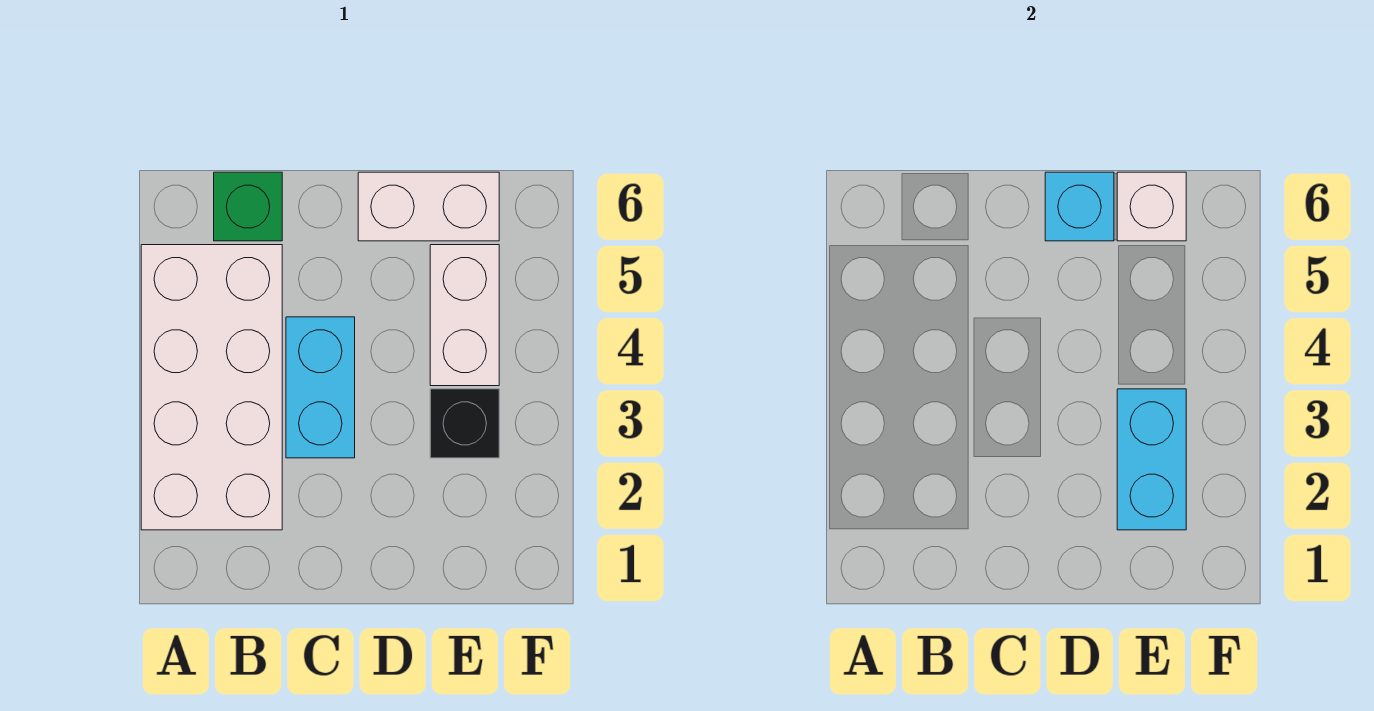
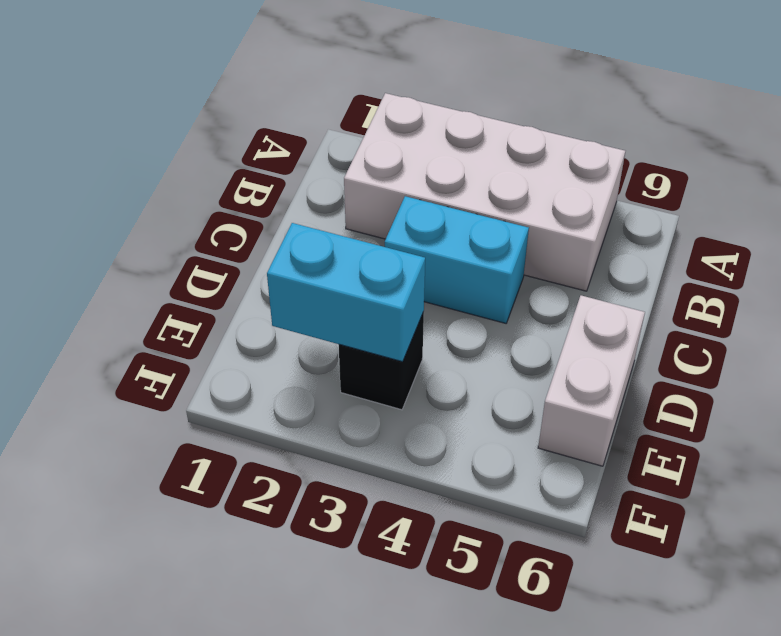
none -> green 1x1 brick [214,172,282,241]
none -> white 1x2 brick [430,245,499,386]

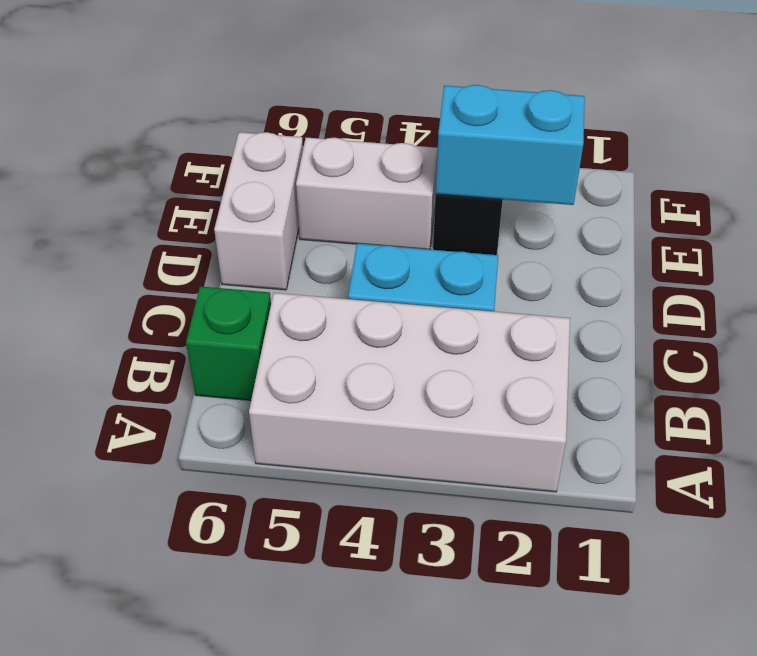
none -> cyan 1x1 brick [1045,172,1114,241]
none -> white 1x1 brick [1117,172,1186,241]

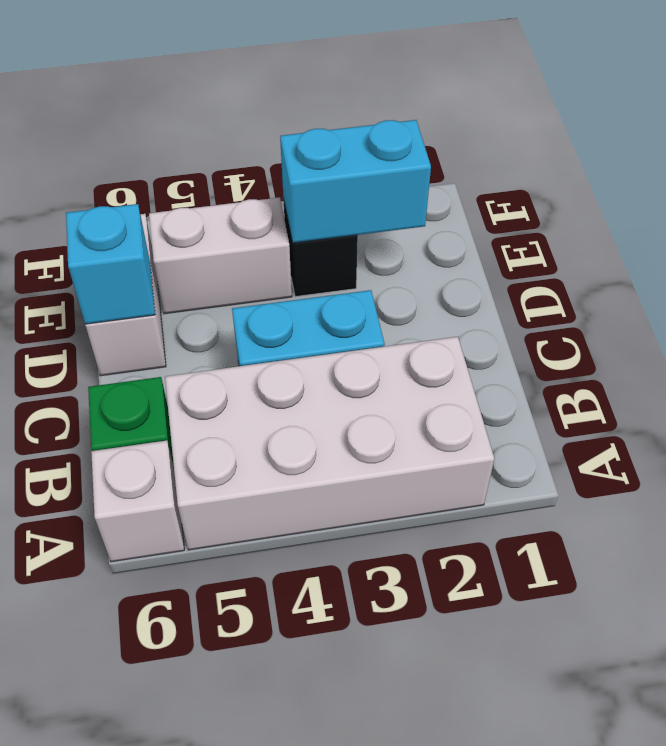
white 1x1 brick [91,440,184,562] -> white 1x1 brick moved to [1117,172,1186,241]

